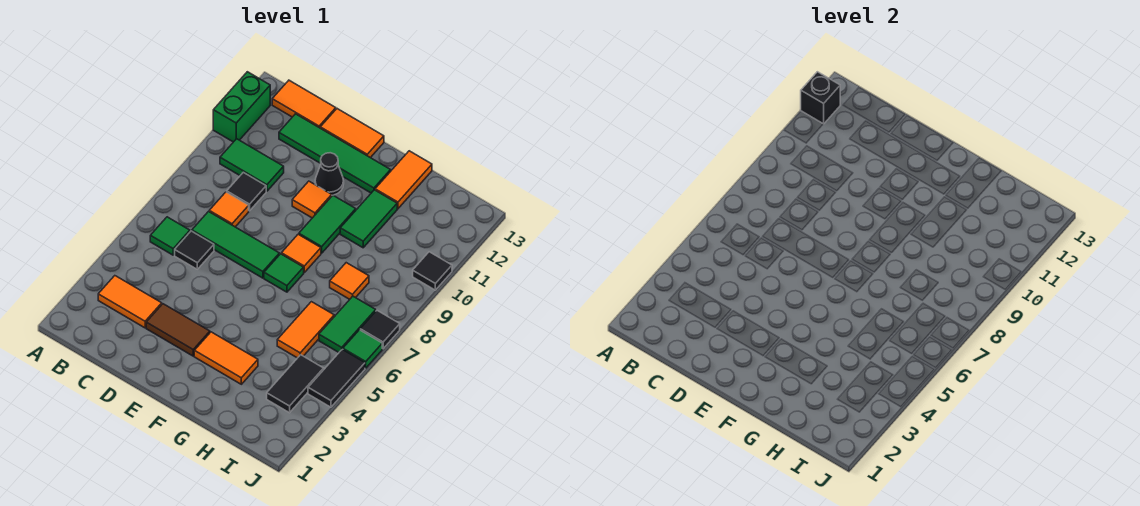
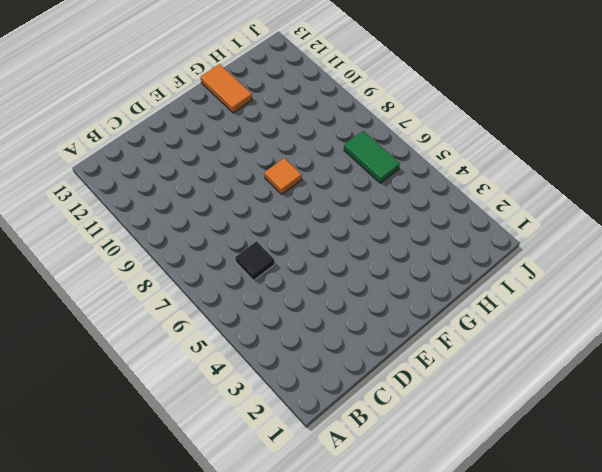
none -> green 1x2 brick [213,72,270,142]
none -> orange 1x2 tile [98,276,162,328]
none -> green 1x1 tile [150,217,190,255]

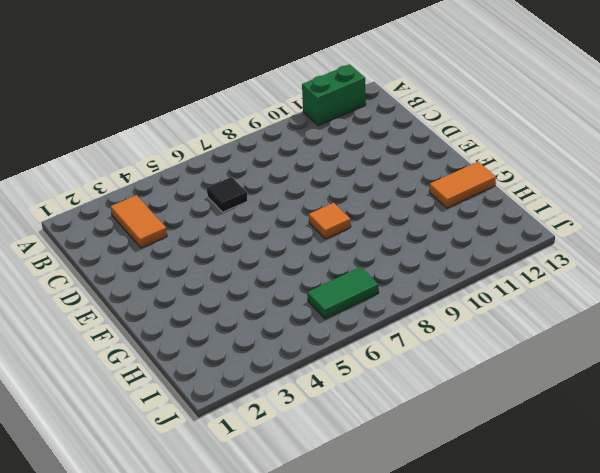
none -> green 1x1 tile [150,217,190,255]
none -> green 1x2 tile [220,139,284,191]
none -> orange 1x2 tile [272,80,336,128]

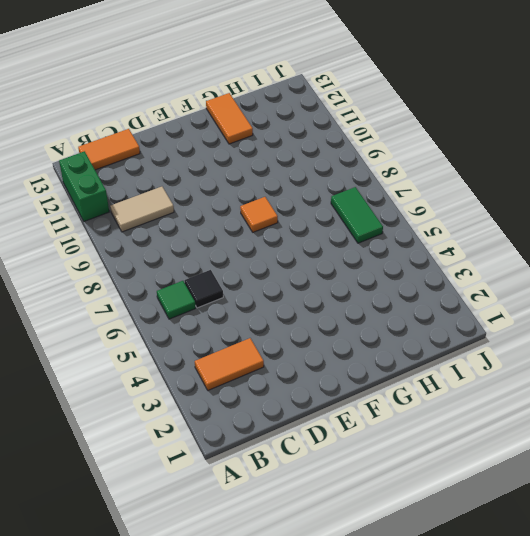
tan 1x2 tile [110,187,174,232] -> green 1x2 tile [220,139,284,191]
none -> green 1x3 tile [192,212,279,278]
none -> orange 1x1 tile [209,192,249,227]
none -> black 1x1 tile [227,172,266,211]

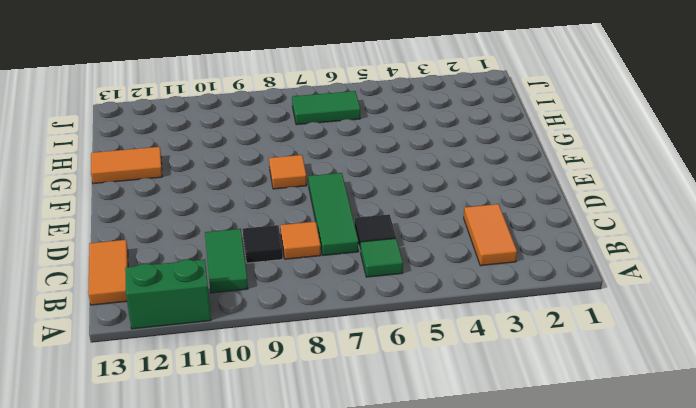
none -> green 1x4 tile [279,114,391,193]
none -> brown 1x2 tile [146,304,210,356]
none -> orange 1x2 tile [320,109,384,158]

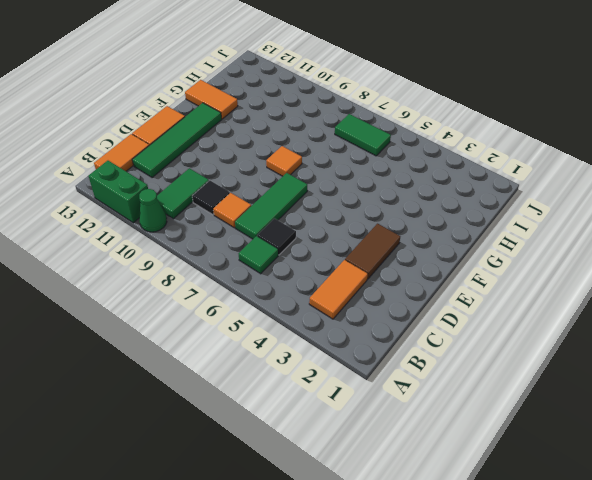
green 1x1 cone [139,189,167,232] -> none
none -> orange 1x1 tile [292,181,332,218]
none -> black 1x1 cone [315,153,344,195]
none -> orange 1x2 tile [194,332,258,384]

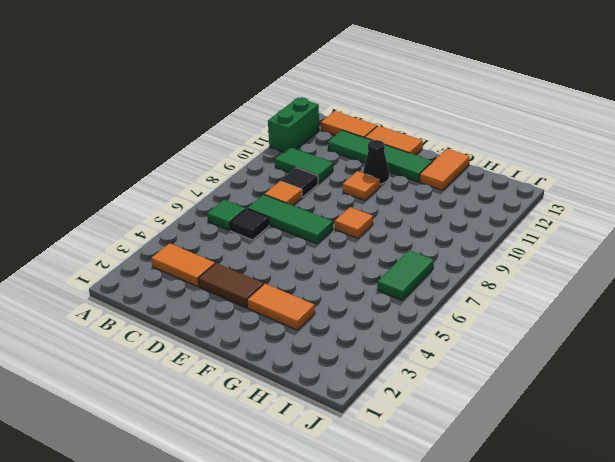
none -> green 1x1 tile [264,254,304,292]
none -> green 1x2 tile [299,195,356,253]
none -> green 1x2 tile [340,190,397,248]

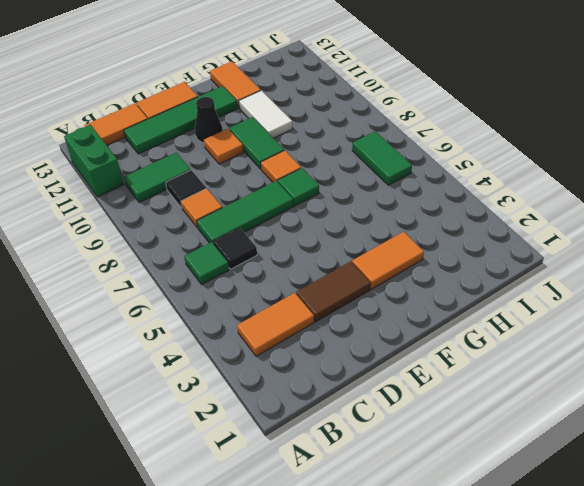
white 1x2 tile [239,90,292,138] -> green 1x2 tile [340,190,397,248]
none -> orange 1x2 tile [277,302,334,358]
none -> orange 1x1 tile [330,263,369,299]
none -> black 1x2 tile [267,355,324,413]

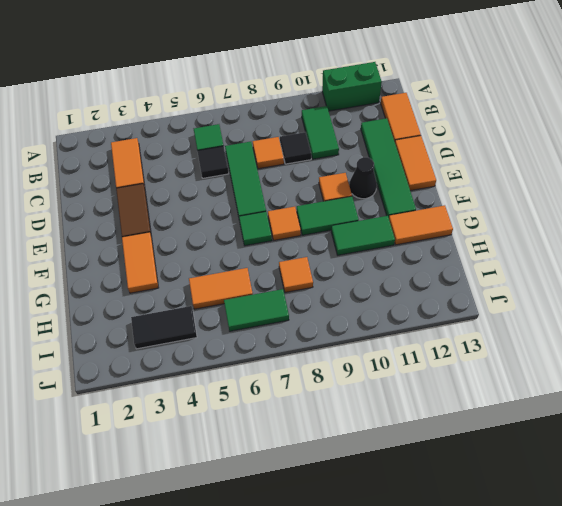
none -> black 1x2 tile [308,349,365,407]
none -> green 1x1 tile [343,330,382,368]
none -> black 1x1 tile [360,311,400,349]

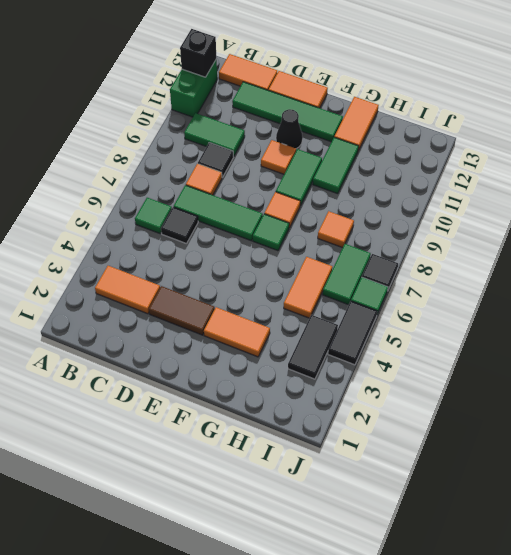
none -> black 1x1 tile [413,252,452,290]

